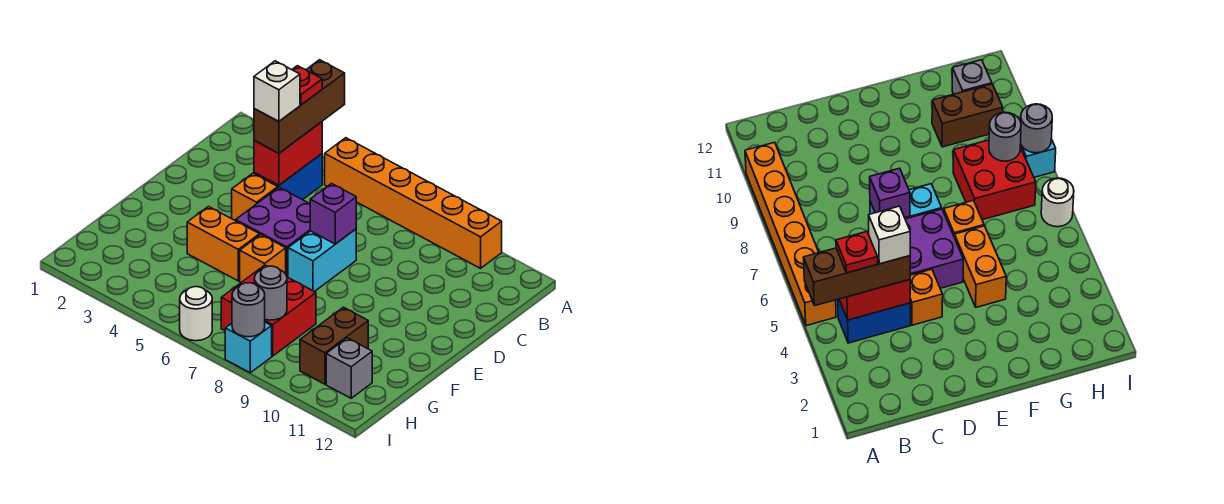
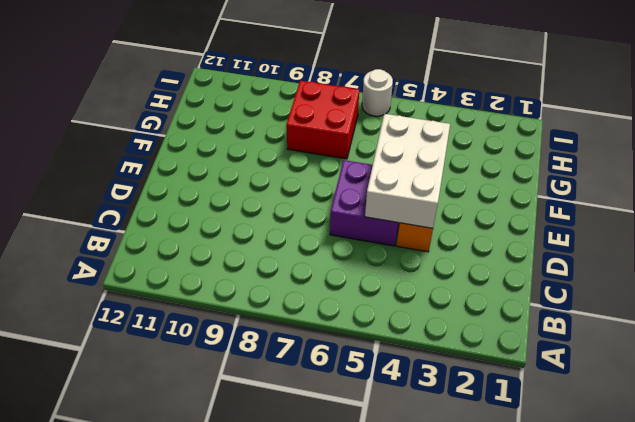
white 2x3 brick [365,114,450,228] -> none
none -> orange 1x6 brick [325,138,502,268]
none -> blue 1x2 brick [254,154,322,200]
none -> cyan 1x2 brick [288,229,356,292]

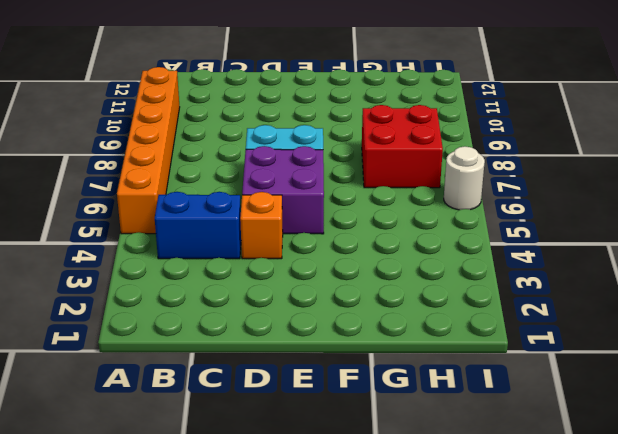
none -> orange 1x2 brick [187,207,260,281]
none -> orange 1x1 brick [240,235,286,282]
none -> brown 1x2 brick [300,307,368,384]

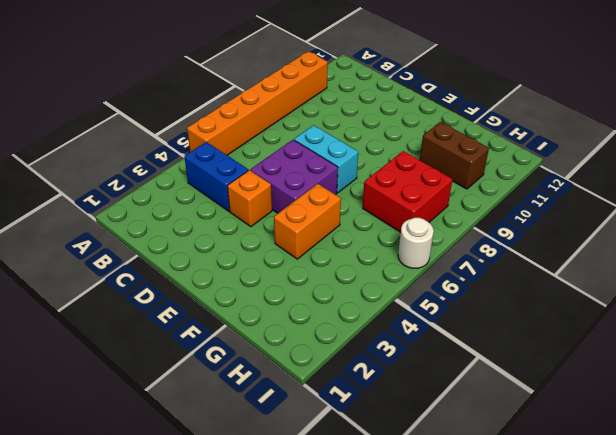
none -> orange 1x1 brick [240,235,286,282]
none -> grey 1x1 brick [326,338,372,398]
none -> cyan 1x1 brick [225,322,272,373]

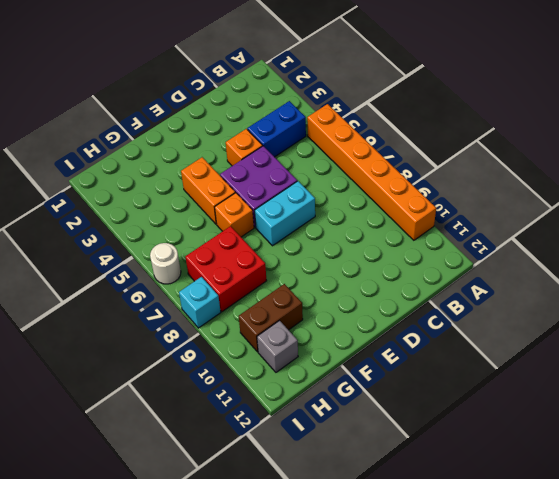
none -> red 1x2 brick [254,122,322,185]
none -> purple 1x1 brick [310,184,356,244]
none -> grey 1x1 round brick [254,266,287,320]

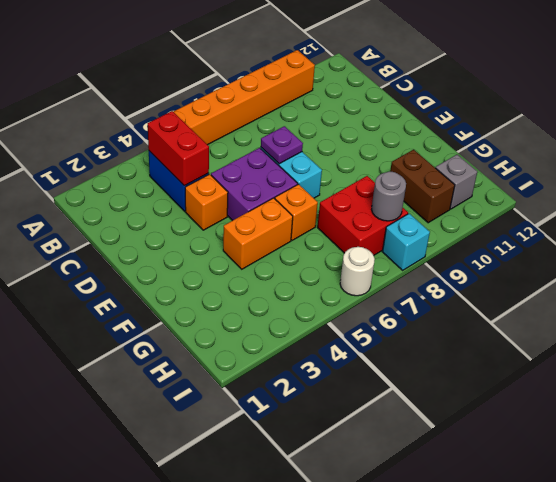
purple 1x1 plate [261,126,303,164] -> purple 1x1 brick [310,184,356,244]
none -> grey 1x1 round brick [232,283,265,337]
none -> brown 1x3 brick [254,60,345,153]
none -> red 1x1 plate [292,66,322,105]

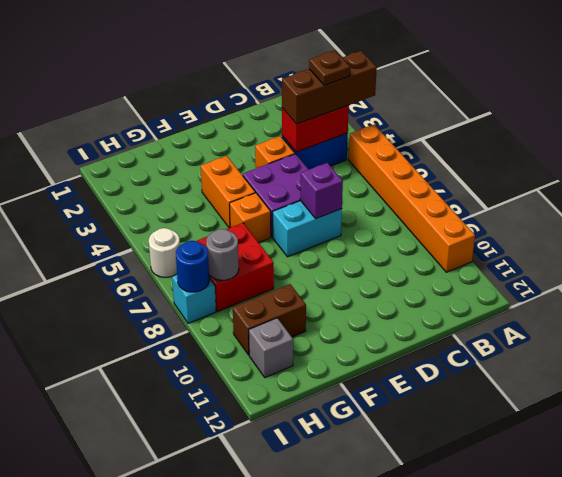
brown 1x1 plate [309,50,350,85] -> red 1x1 plate [292,66,322,105]
blue 1x1 round brick [176,241,209,292] -> grey 1x1 round brick [232,283,265,337]
none -> white 1x1 brick [254,61,300,122]

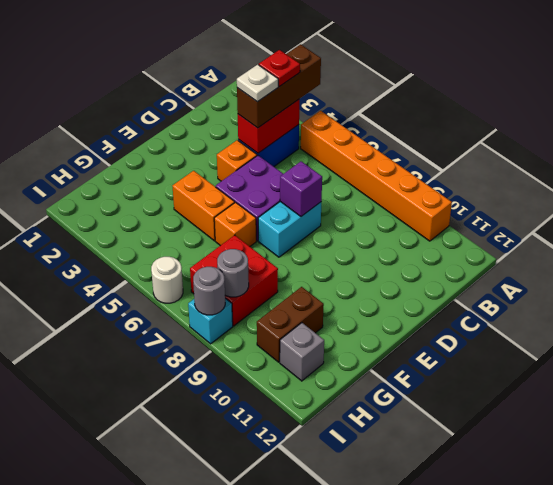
white 1x1 plate [237,65,278,102] -> white 1x1 brick [254,61,300,122]

